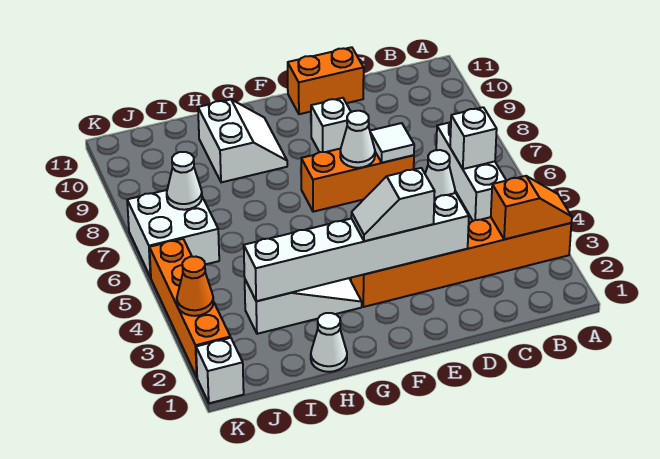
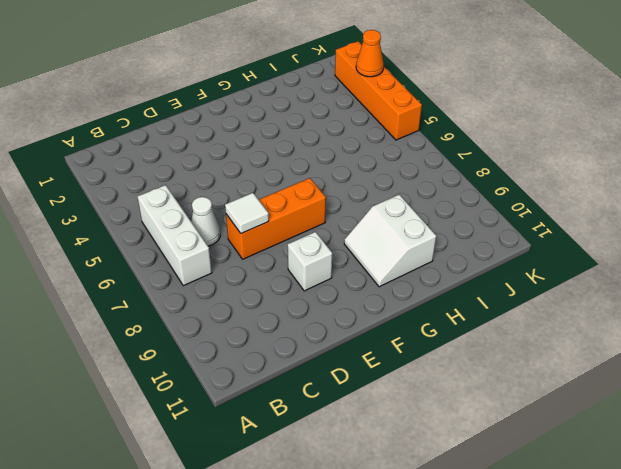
none -> orange 1x6 brick [351,217,571,307]
none -> orange 1x2 brick [288,47,364,114]
none -> white 1x3 slope [245,278,362,334]

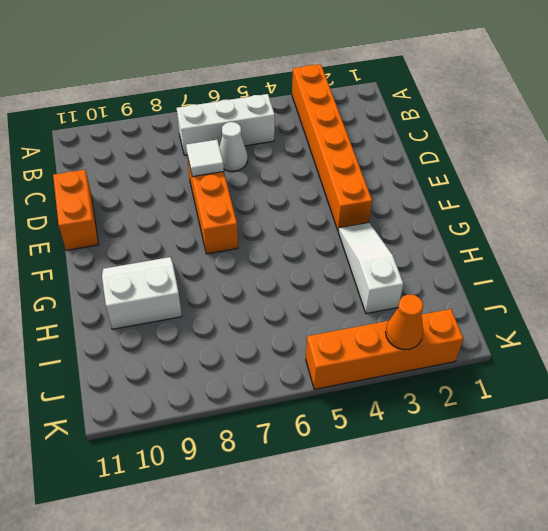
none -> white 1x1 brick [311,98,351,152]
none -> white 1x1 cone [311,313,347,372]
none -> white 2x2 brick [127,190,219,278]

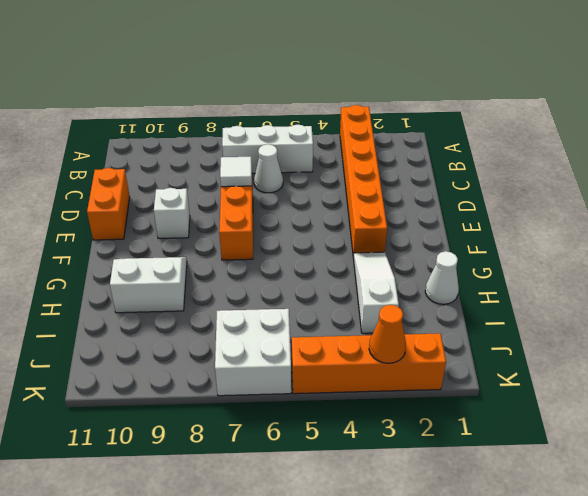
none -> white 1x1 brick [196,338,244,403]
none -> orange 1x2 slope [491,176,572,239]
none -> white 1x1 brick [450,107,497,169]

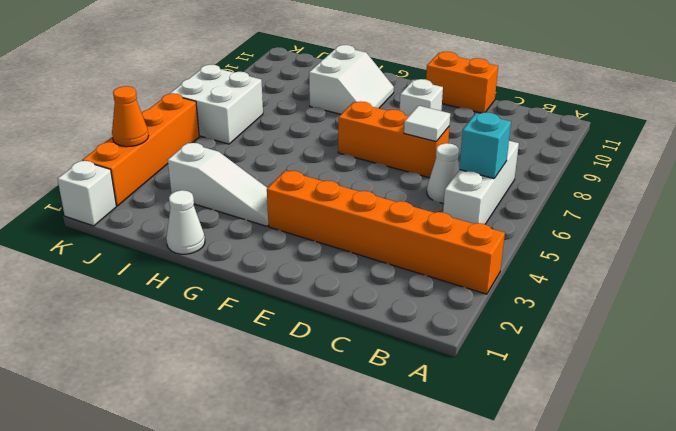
cyan 1x1 brick [459,112,511,179] -> white 1x1 brick [450,107,497,169]
none -> orange 1x2 slope [491,176,572,239]
none -> white 1x6 brick [244,193,469,301]
none -> white 1x1 cone [340,111,375,168]

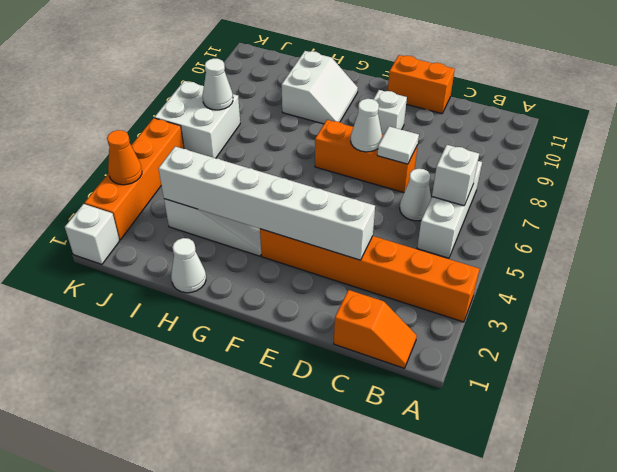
orange 1x2 slope [334,290,417,368] -> orange 1x2 slope moved to [491,176,572,239]
none -> white 1x2 slope [351,168,435,241]

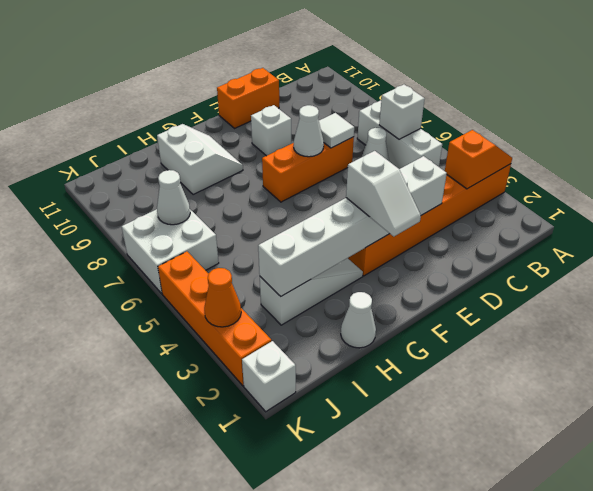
white 1x2 slope [346,151,421,236] -> white 1x2 slope turned to [351,168,435,241]

